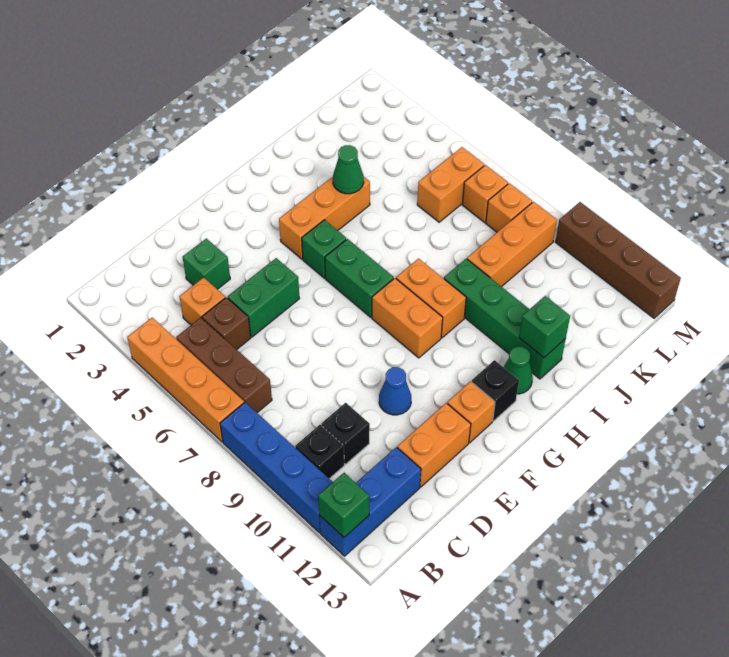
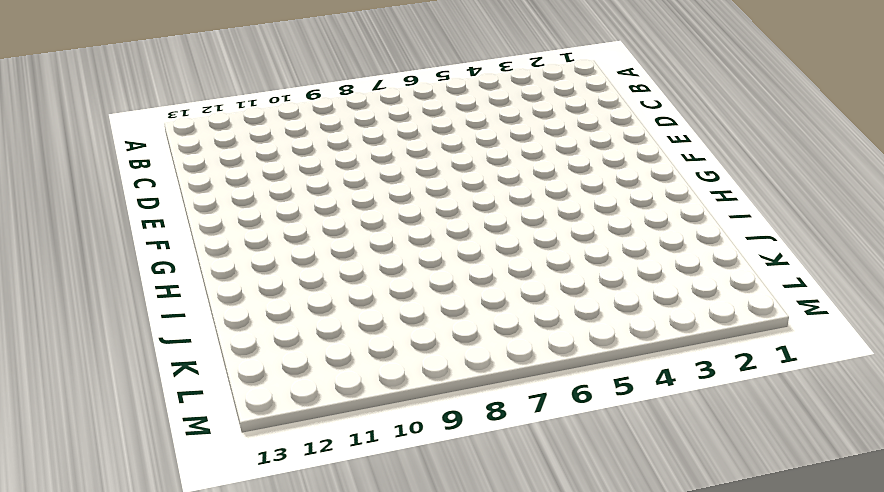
none -> orange 1x4 brick [127,318,244,442]
none -> blue 1x4 brick [220,402,333,532]
none -> blue 1x3 brick [319,447,421,556]

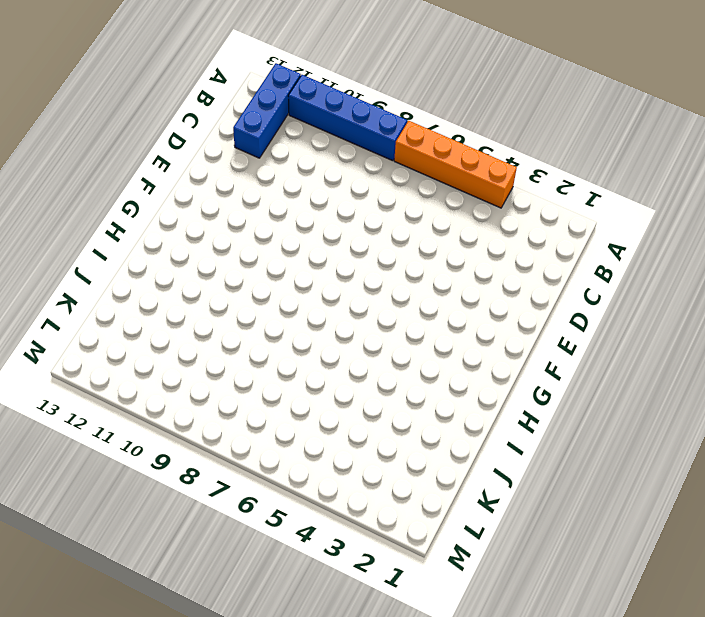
none -> brown 1x3 brick [176,318,272,413]
none -> black 1x1 brick [295,425,344,479]
none -> orange 1x1 brick [179,277,225,325]

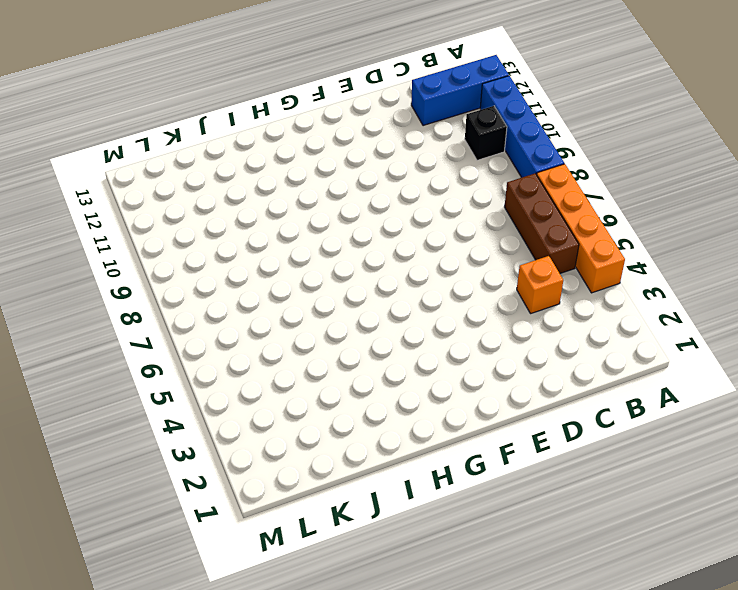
none -> brown 1x1 brick [202,297,251,349]
none -> black 1x1 brick [321,403,370,464]
none -> green 1x1 brick [183,238,230,289]

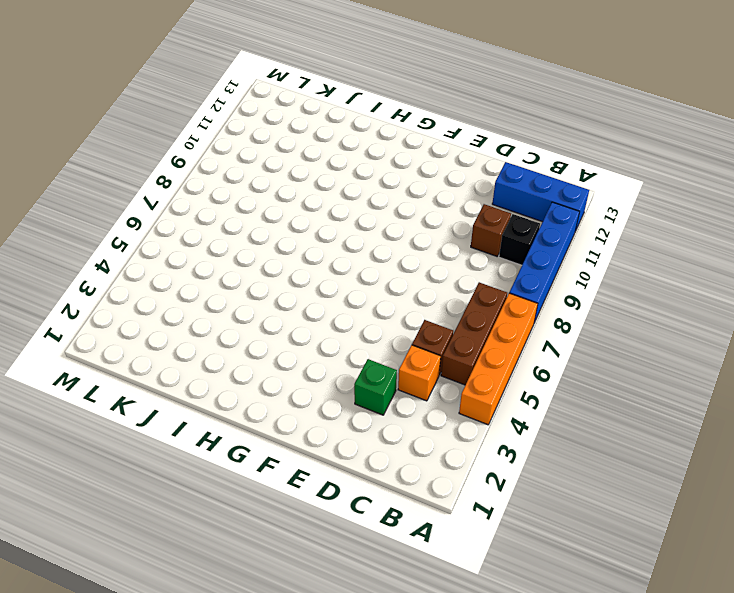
brown 1x1 brick [471,204,511,256] -> black 1x1 brick [321,403,370,464]
none -> green 1x2 brick [228,258,299,337]
none -> orange 1x2 brick [397,403,471,487]
none -> blue 1x1 cone [379,367,411,415]

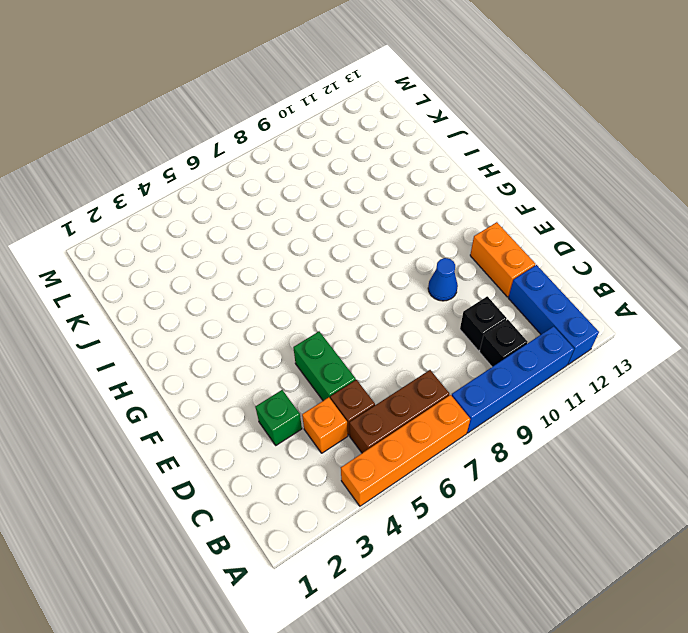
none -> orange 1x1 brick [447,381,495,443]
none -> orange 1x3 brick [279,177,370,259]
none -> green 1x1 brick [302,220,346,278]

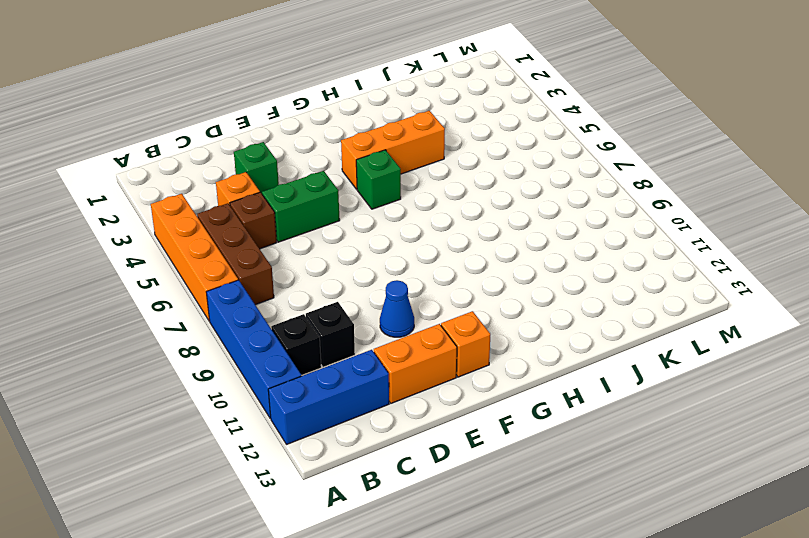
none -> green 1x2 brick [325,239,394,317]
none -> orange 1x2 brick [372,278,443,358]
none -> black 1x1 brick [472,360,519,421]

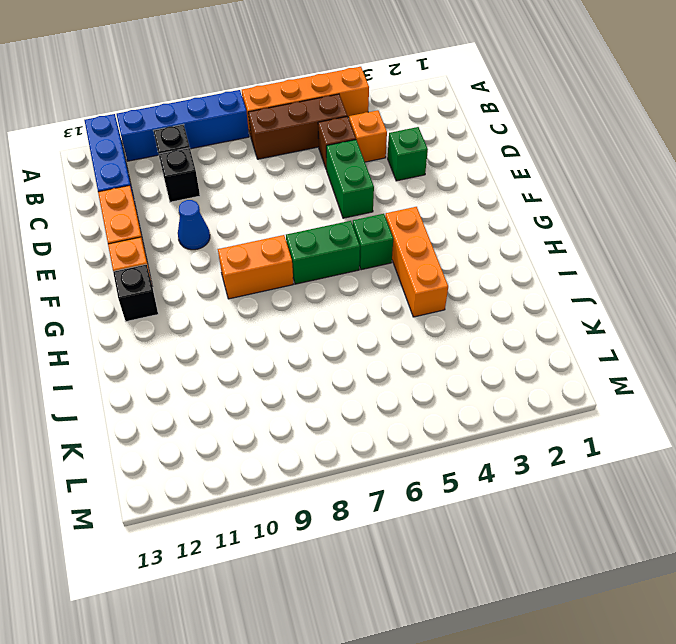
none -> orange 1x2 brick [396,259,466,338]
none -> green 1x1 cone [504,347,533,394]
none -> green 1x4 brick [444,259,566,379]

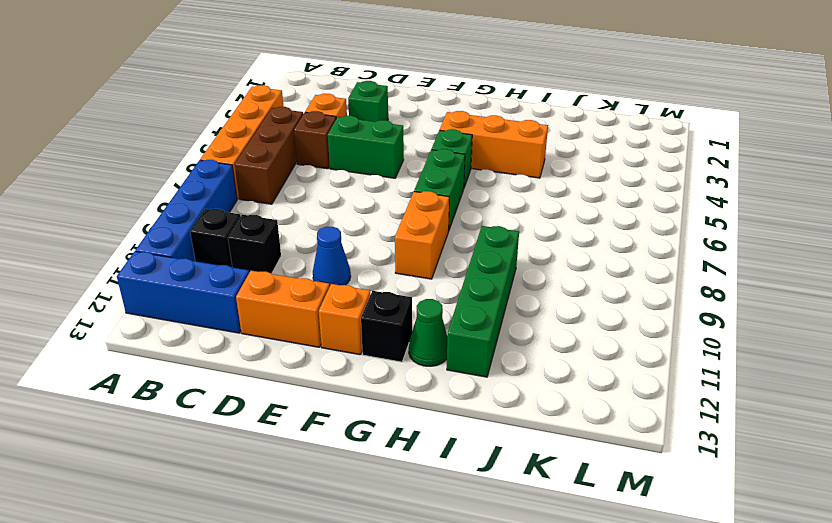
none -> orange 1x2 brick [396,259,466,338]
none -> orange 1x3 brick [467,202,557,287]
none -> orange 1x2 brick [417,147,484,222]

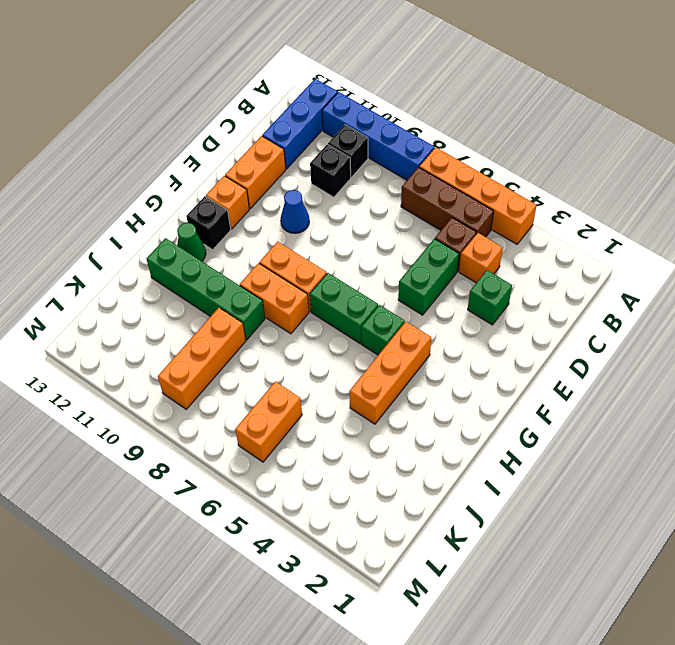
none -> orange 1x1 brick [462,165,508,222]
none -> orange 1x1 brick [486,183,532,232]
none -> brown 1x4 brick [555,202,681,318]

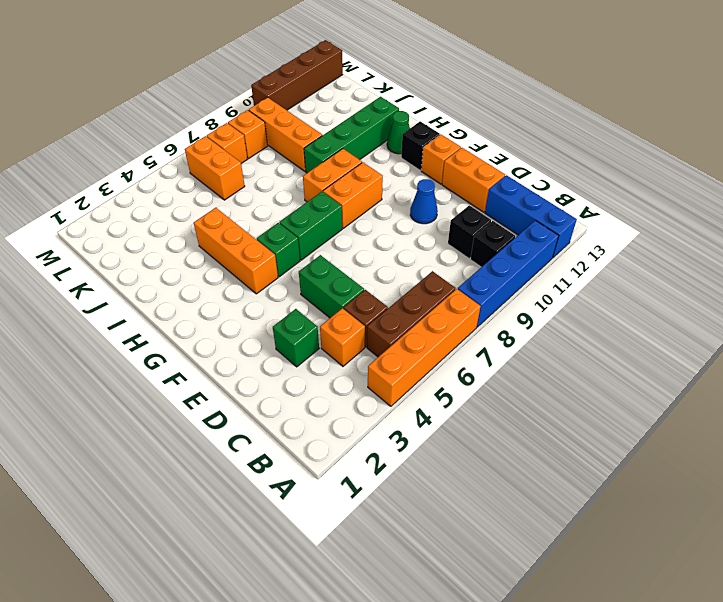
none -> green 1x1 brick [318,473,369,537]
none -> green 1x1 cone [333,145,364,194]
none -> green 1x1 brick [519,296,570,358]

